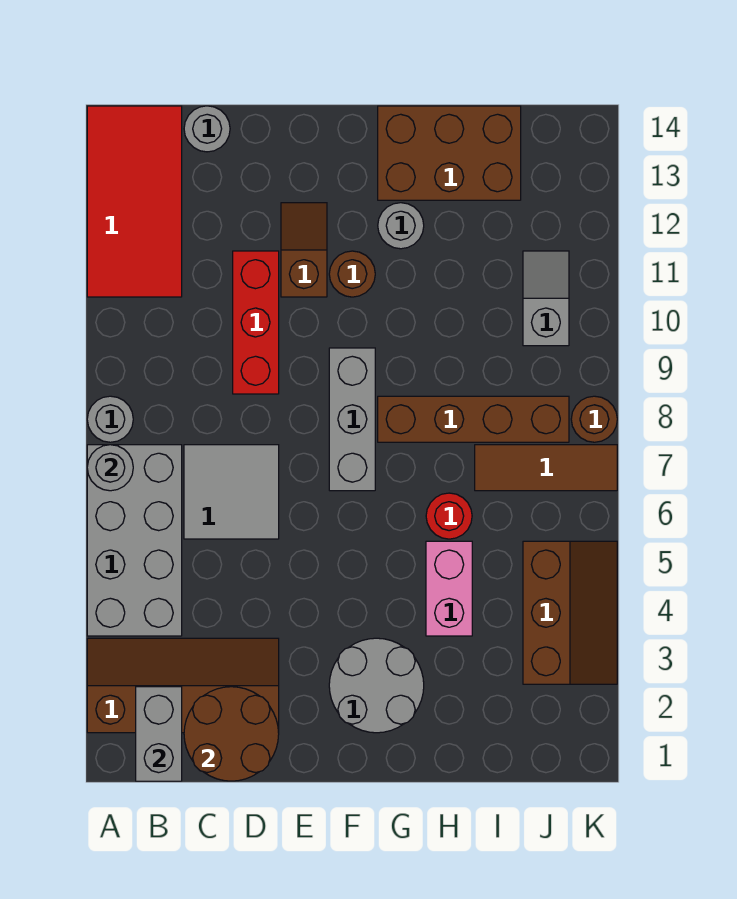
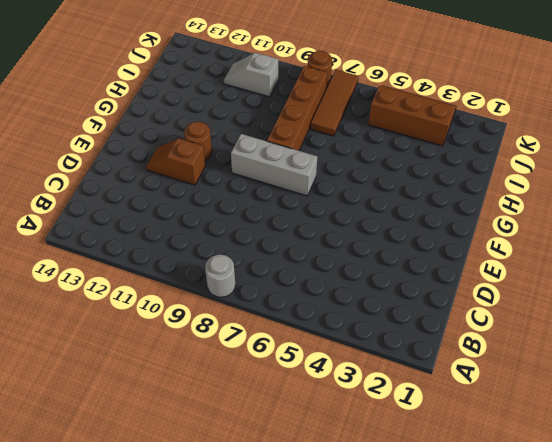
none -> brown 2x4 slope [87,638,279,733]
none -> grey 2x4 brick [87,445,182,636]
none -> red 2x4 tile [87,106,182,297]

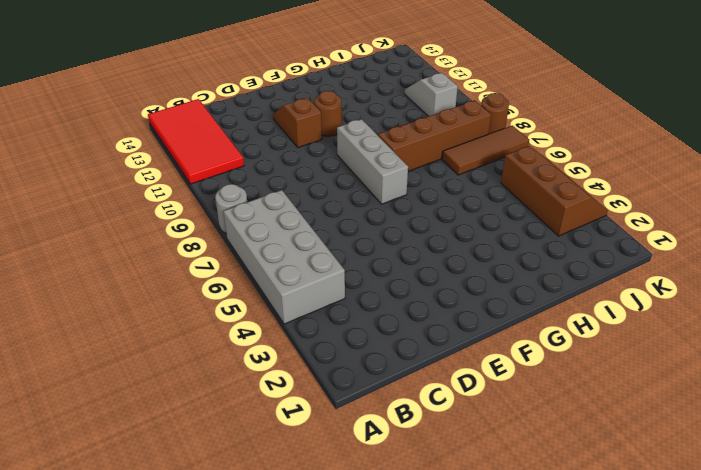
none -> brown 2x4 slope [87,638,279,733]
none -> grey 2x2 tile [184,445,279,539]
none -> grey 1x1 round brick [184,106,230,152]

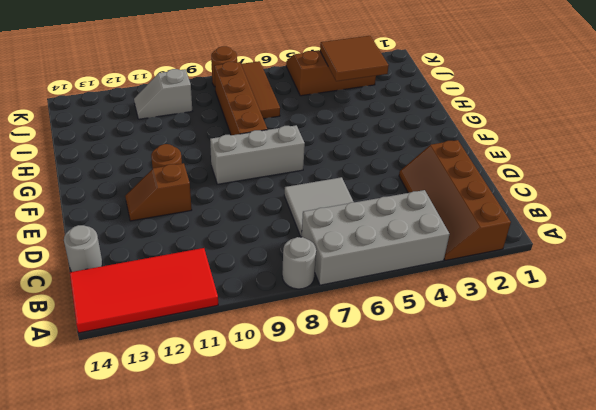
brown 2x2 tile [320,36,389,81] -> none
none -> red 1x3 brick [233,251,279,394]
none -> grey 2x2 round brick [329,638,424,733]
none -> grey 1x1 round brick [378,203,424,249]

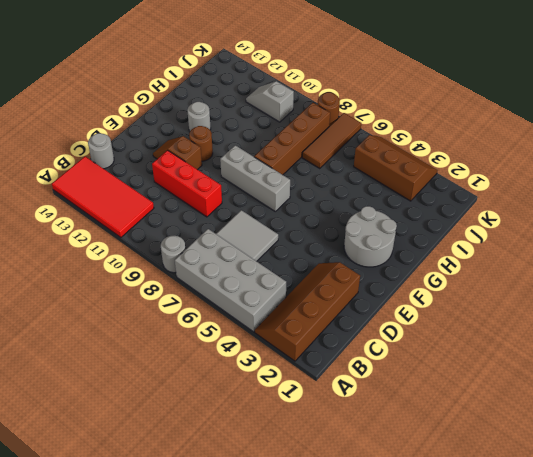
none -> brown 2x3 brick [378,106,521,200]
none -> pink 1x2 brick [426,541,472,636]
none -> red 1x1 round brick [426,493,472,539]

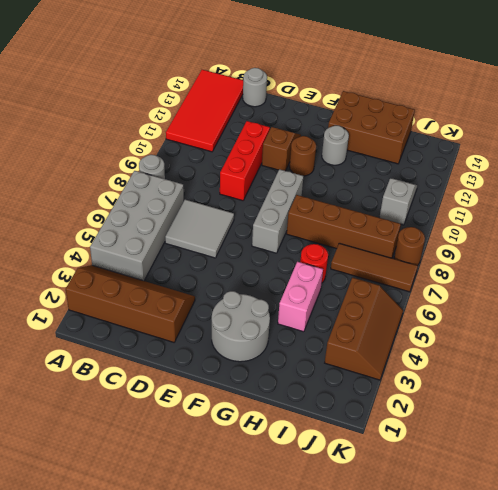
none -> grey 1x1 round brick [87,445,133,491]
none -> grey 1x2 brick [136,687,182,781]
none -> brown 2x2 round brick [184,687,279,781]

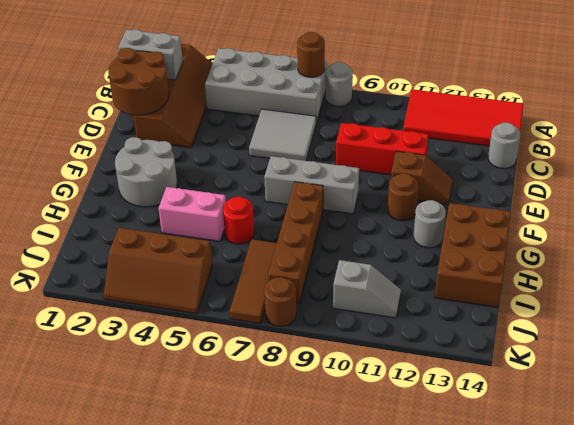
brown 1x1 round brick [297,32,325,77] -> grey 1x1 round brick [87,445,133,491]

